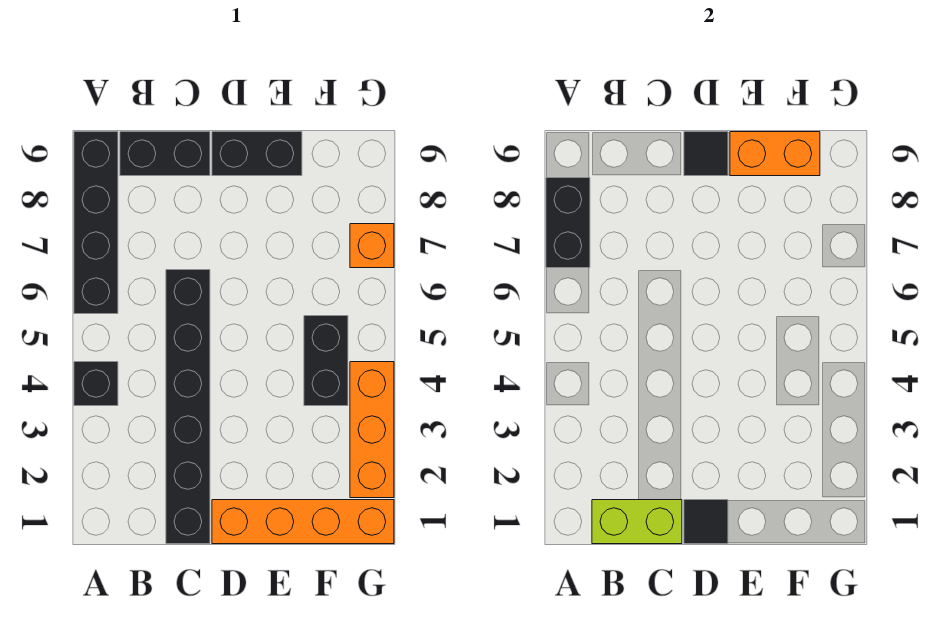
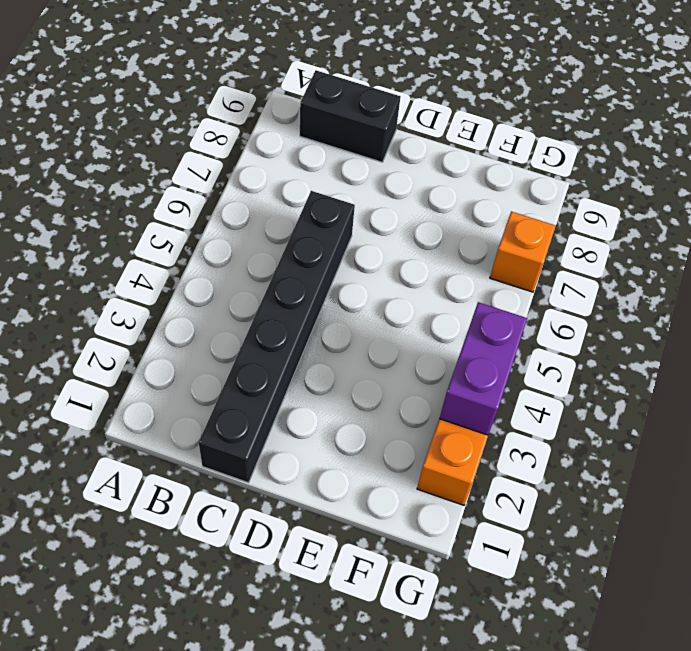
purple 1x2 brick [439,302,527,435] -> none
none -> black 1x1 brick [74,362,118,406]
none -> black 1x4 brick [74,132,118,314]
none -> orange 1x4 brick [212,500,394,544]

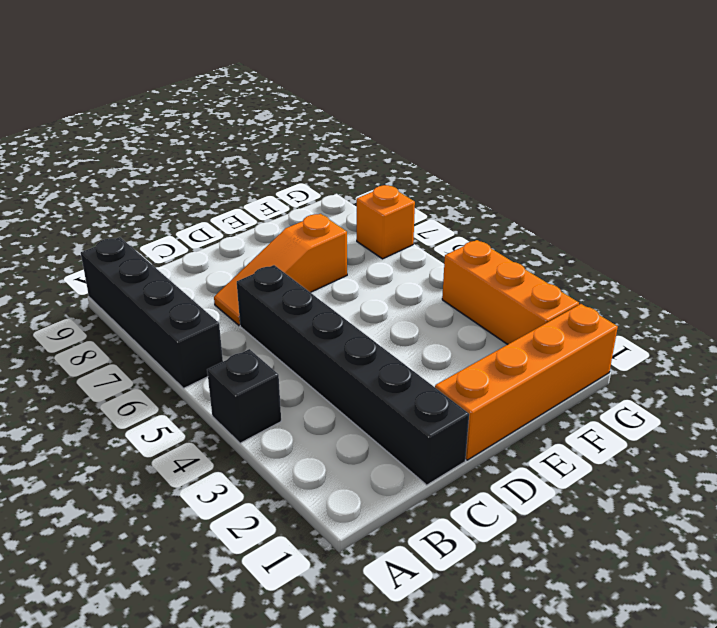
orange 1x3 slope [214,214,347,325] -> none
none -> black 1x2 brick [120,132,210,176]
none -> black 1x2 brick [212,132,302,176]
none -> black 1x2 brick [304,316,348,406]

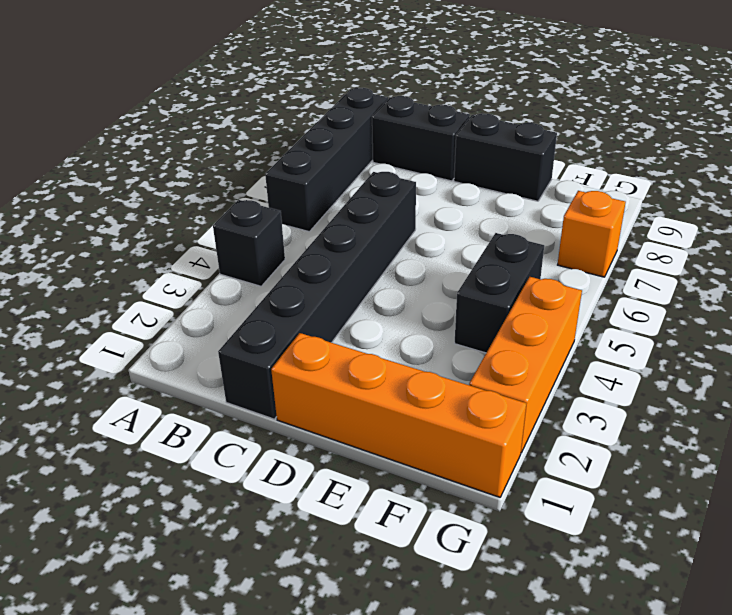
none -> black 1x2 brick [546,178,590,268]
none -> lime 1x2 brick [592,500,682,544]
none -> black 1x1 tile [684,500,728,544]

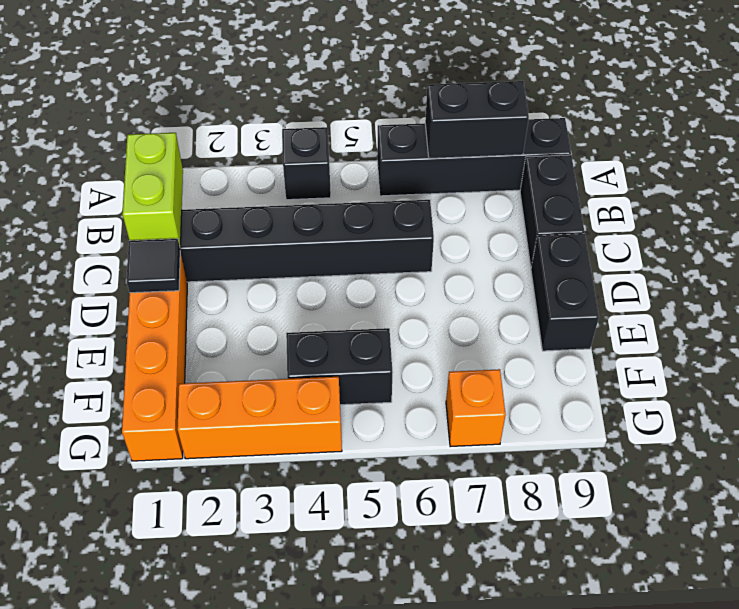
none -> black 1x1 tile [684,132,728,176]
none -> orange 1x2 brick [730,132,820,176]

